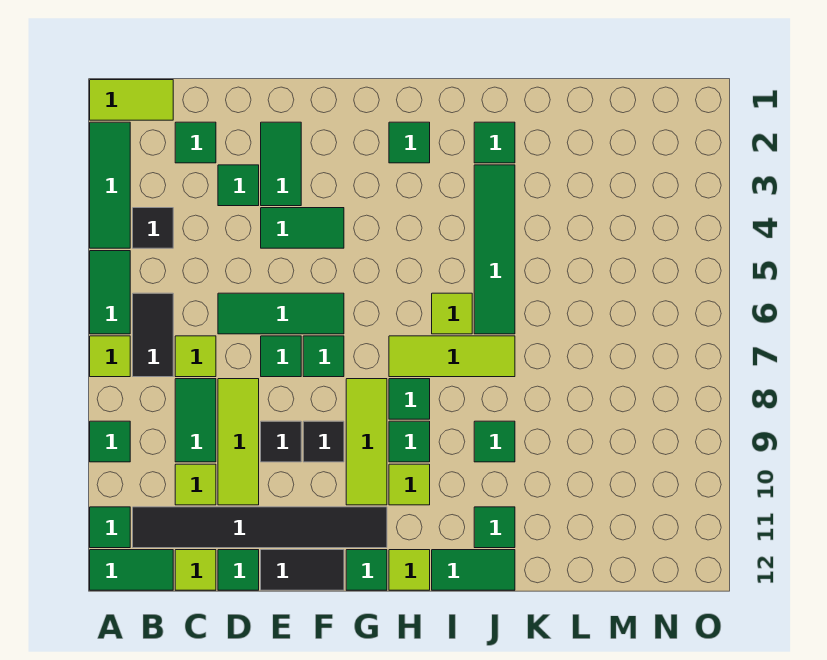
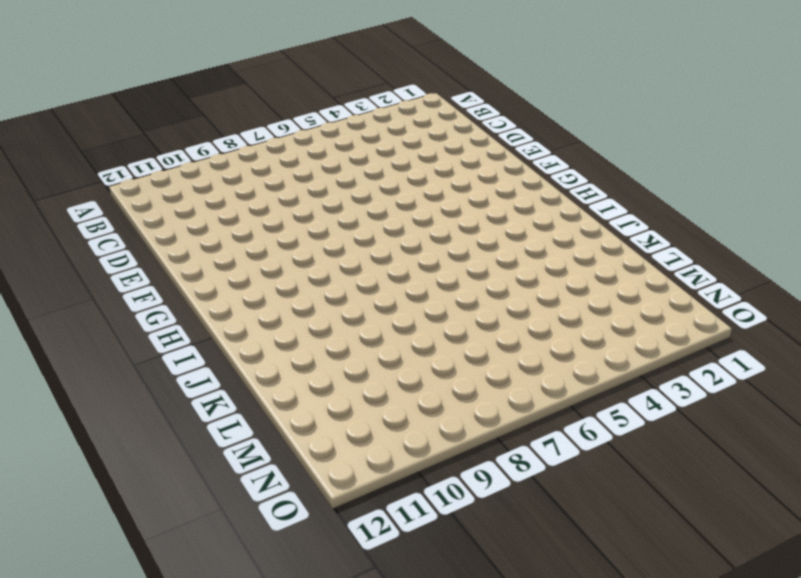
none -> lime 1x2 tile [90,80,173,120]
none -> green 1x3 tile [90,122,130,248]
none -> green 1x2 tile [90,251,130,334]
none -> lime 1x1 tile [90,336,130,377]

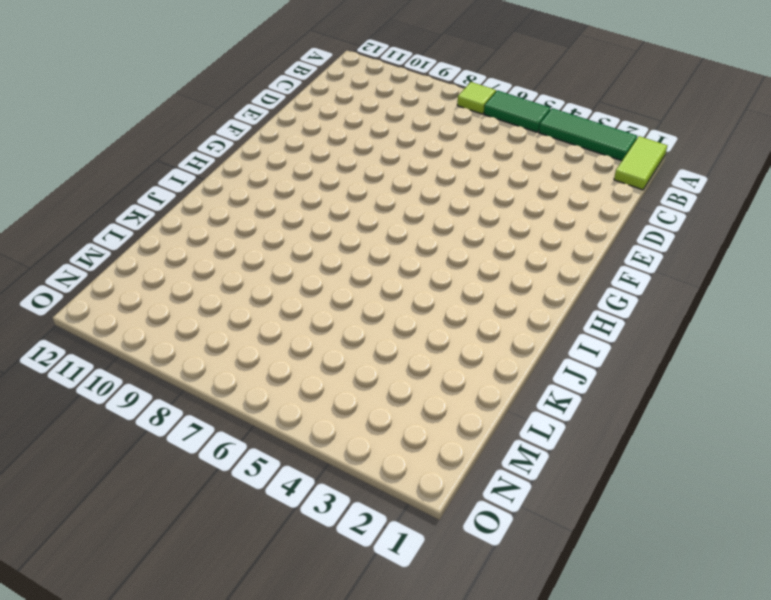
none -> green 1x1 tile [90,421,130,462]
none -> green 1x1 tile [90,507,130,548]
none -> green 1x2 tile [90,550,173,590]
none -> black 1x1 tile [133,208,173,248]

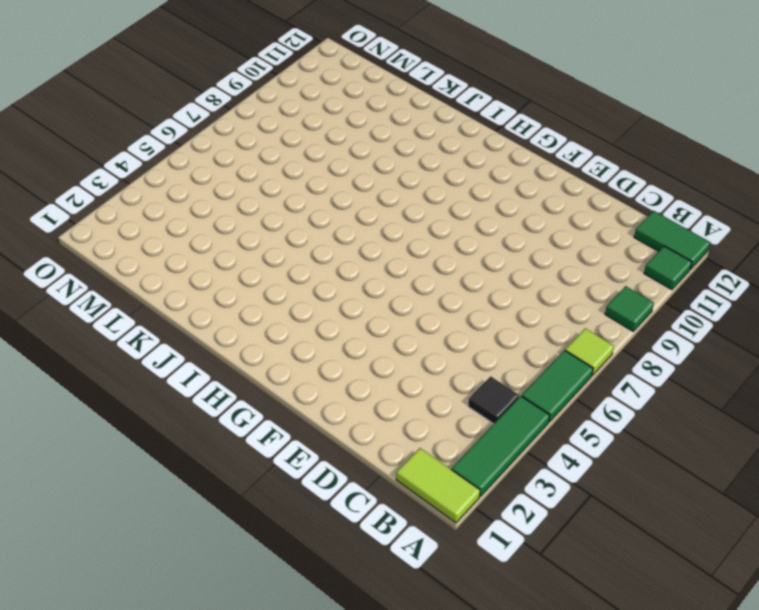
none -> black 1x2 tile [133,293,173,377]
none -> black 1x6 tile [133,507,387,548]
none -> green 1x1 tile [175,122,216,163]
none -> lime 1x1 tile [175,336,216,377]

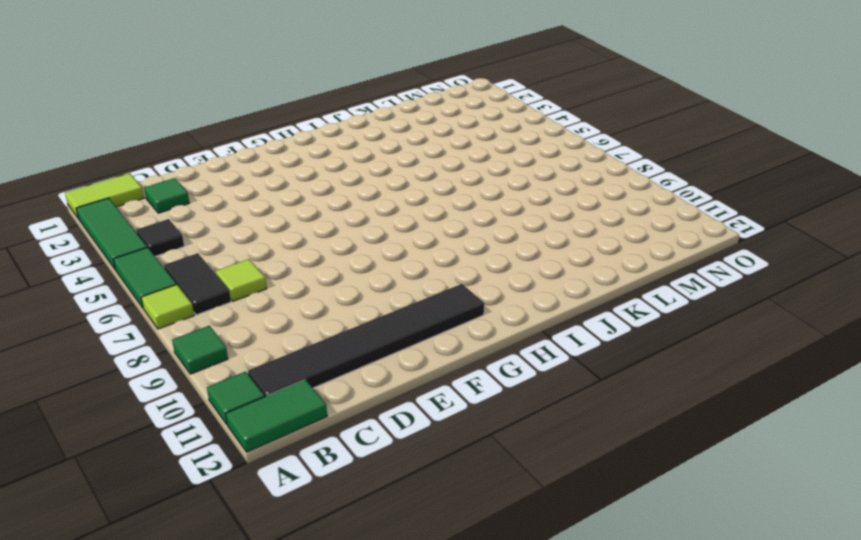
none -> green 1x2 tile [175,379,216,462]
none -> lime 1x1 tile [175,464,216,505]
none -> lime 1x1 tile [175,550,216,590]
none -> green 1x1 tile [218,165,259,206]

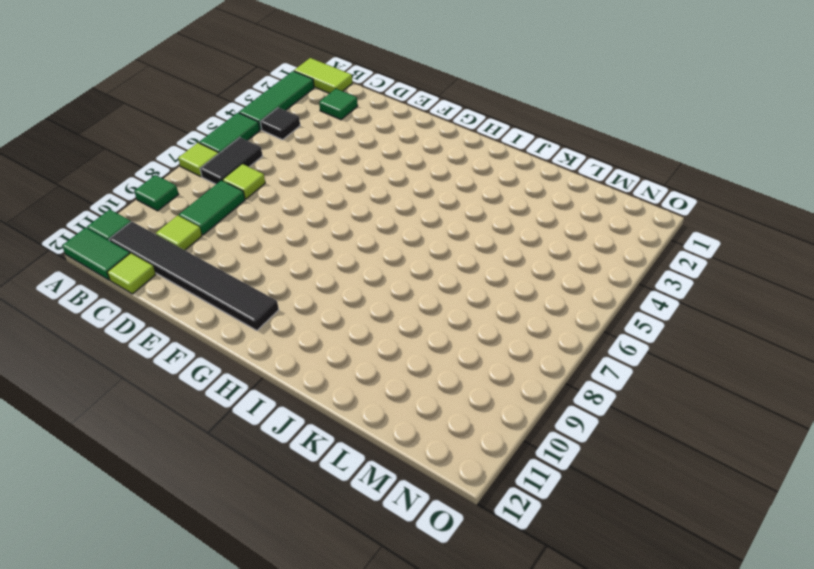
none -> green 1x1 tile [218,165,259,206]
none -> green 1x3 tile [218,293,344,334]
none -> lime 1x3 tile [218,379,259,505]
none -> green 1x1 tile [218,550,259,590]

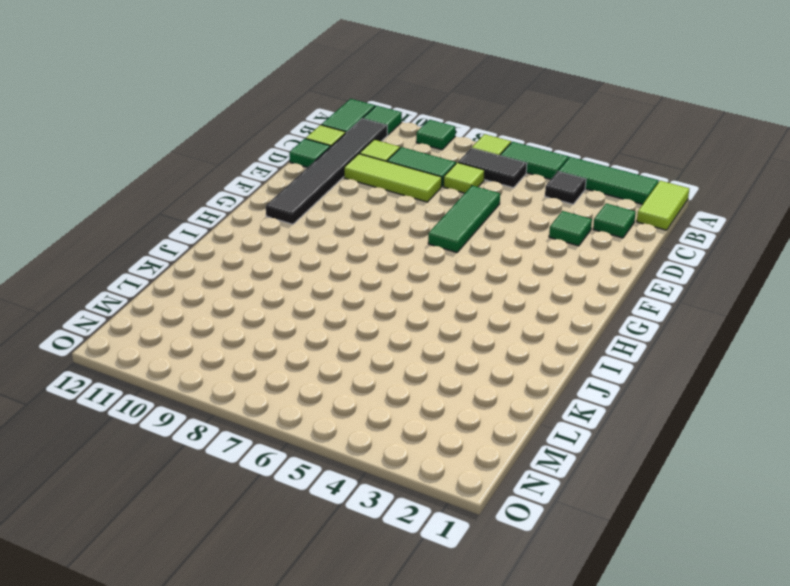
none -> green 1x2 tile [261,122,301,206]
none -> green 1x2 tile [261,208,344,248]
none -> green 1x1 tile [261,336,301,377]
none -> black 1x1 tile [261,421,301,462]

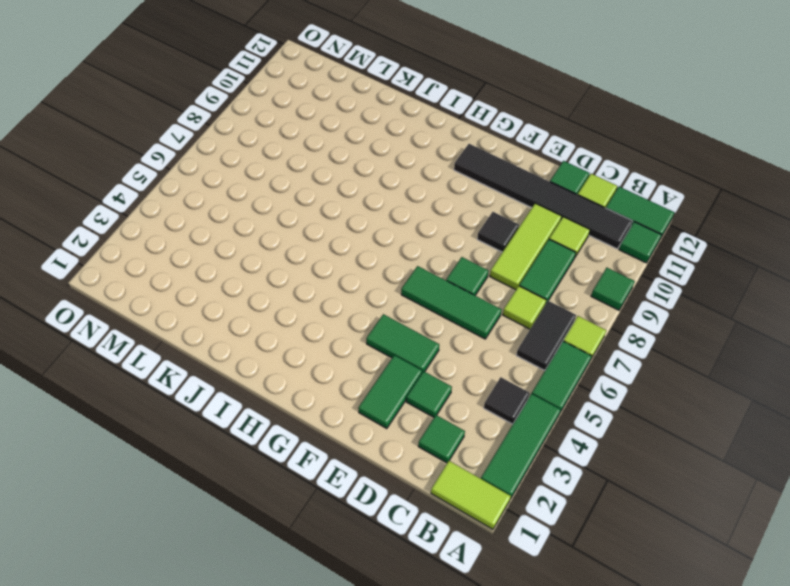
none -> black 1x2 tile [261,550,344,590]
none -> green 1x1 tile [303,336,344,377]
none -> black 1x1 tile [303,421,344,462]
none -> lime 1x3 tile [346,379,387,505]

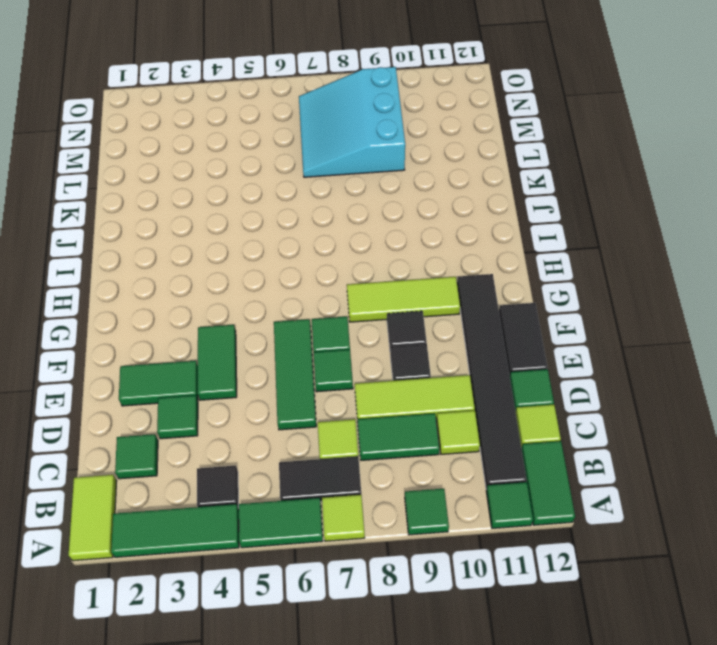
cyan 3x3 slope [299,67,405,177] -> none
none -> green 1x1 tile [346,550,387,590]
none -> green 1x1 tile [389,122,430,163]
none -> lime 1x3 tile [389,336,515,377]
none -> green 1x1 tile [389,379,430,419]

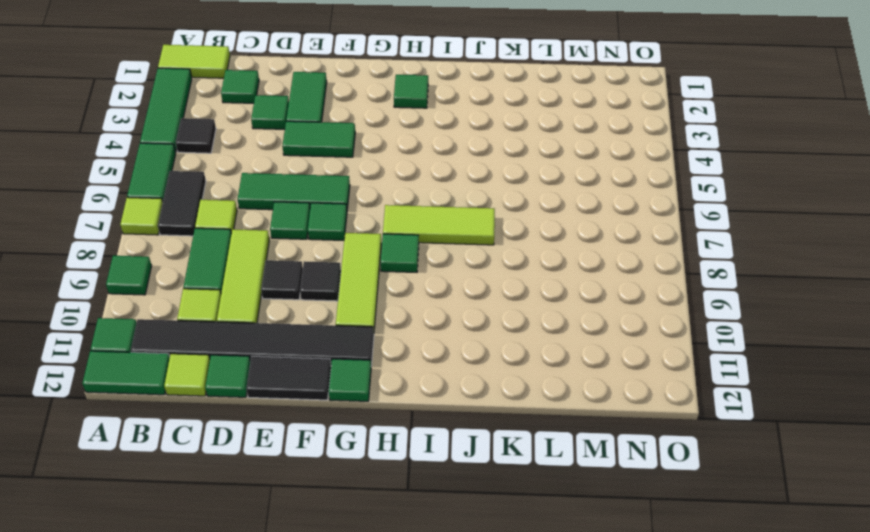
none -> green 1x1 tile [389,421,430,462]
none -> lime 1x1 tile [389,464,430,505]
none -> lime 1x1 tile [389,550,430,590]
none -> lime 1x1 tile [432,293,472,334]

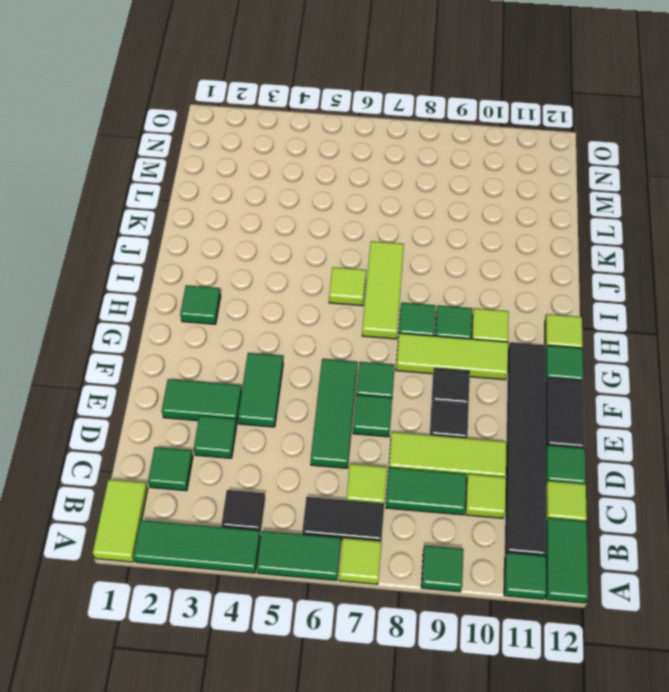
none -> green 1x2 tile [432,550,515,590]
none -> green 1x1 tile [474,122,515,163]
none -> green 1x4 tile [474,165,515,334]
none -> green 1x1 tile [474,421,515,462]

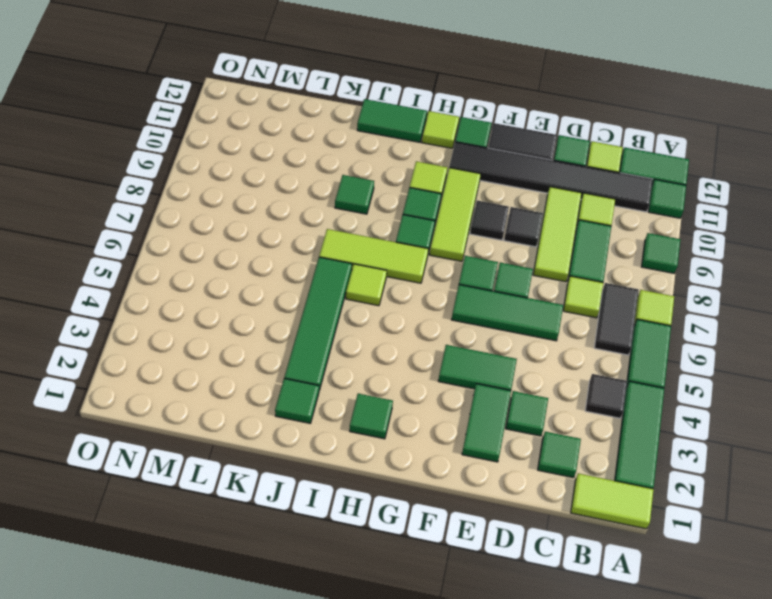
none -> green 1x1 tile [474,507,515,548]

